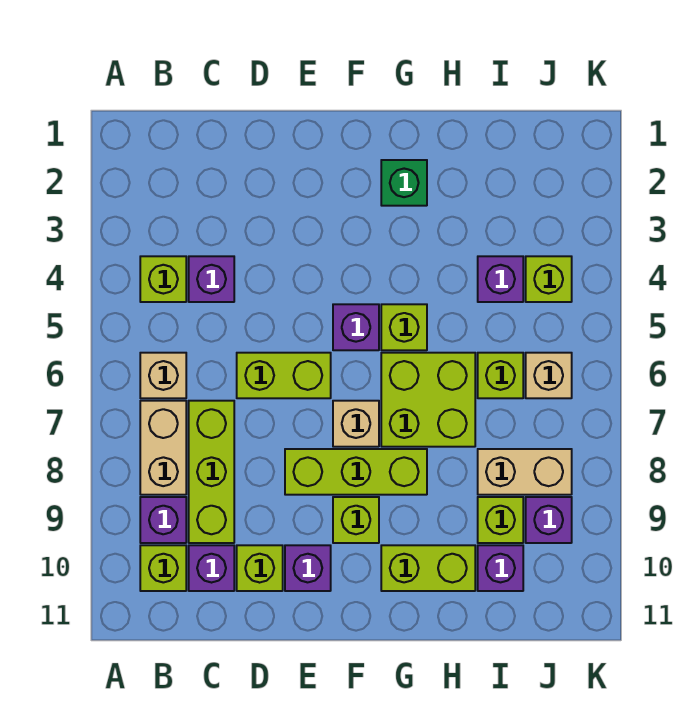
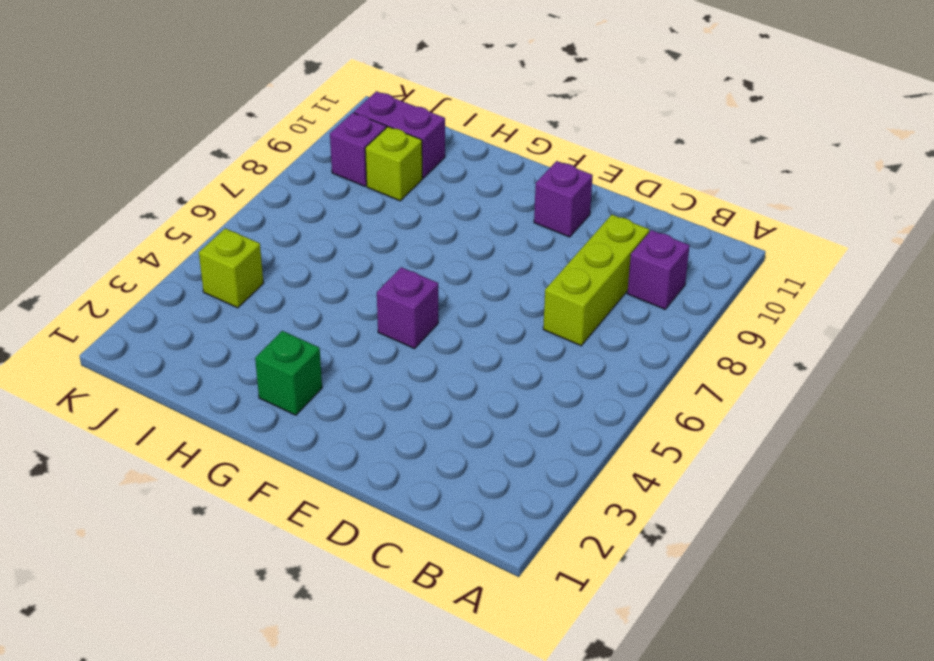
purple 1x2 brick [354,91,445,178] -> purple 1x1 brick [478,545,523,591]
none -> lime 1x1 brick [140,256,186,302]
none -> tan 1x1 brick [140,353,186,398]
none -> tan 1x2 brick [140,401,186,495]

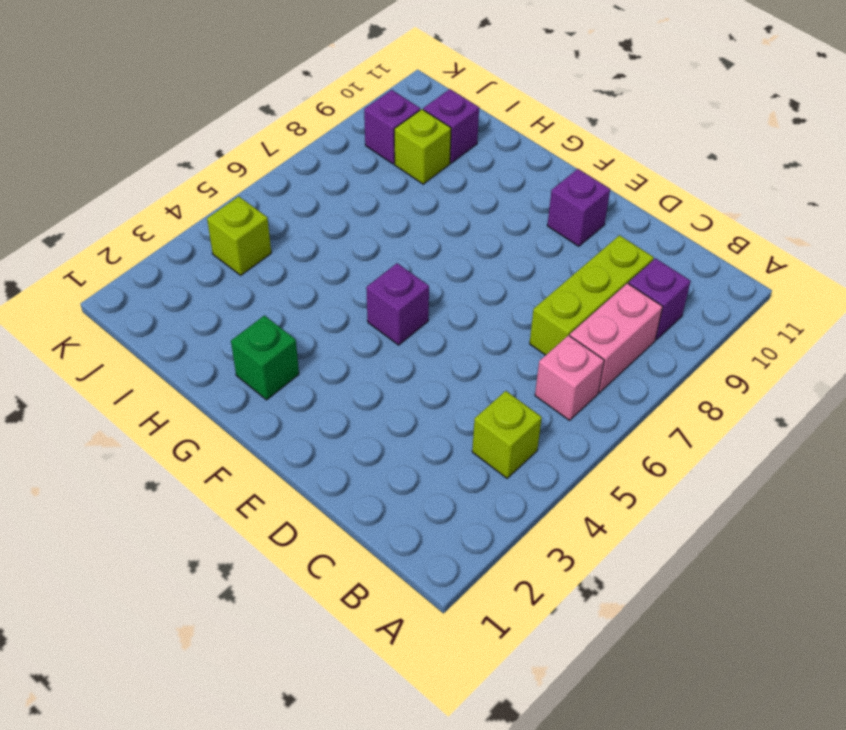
pink 1x1 brick [535,335,604,420] -> tan 1x1 brick [140,353,186,398]
pink 1x2 brick [570,283,663,393] -> tan 1x2 brick [140,401,186,495]
none -> lime 1x1 brick [140,545,186,591]
none -> purple 1x1 brick [189,256,234,302]
none -> purple 1x1 brick [189,545,234,591]

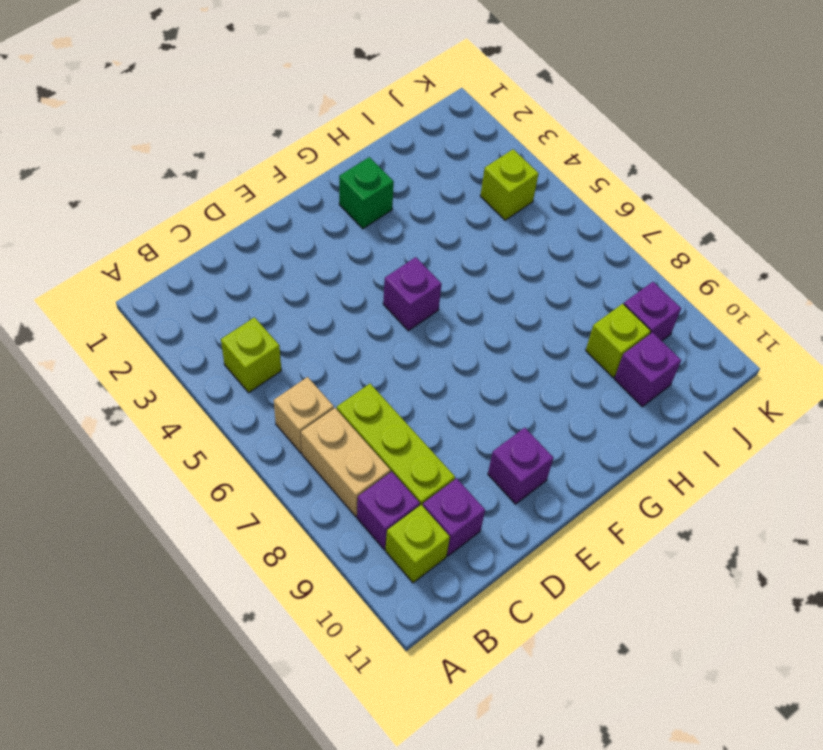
none -> purple 1x1 brick [189,256,234,302]
none -> lime 1x2 brick [237,353,331,398]
none -> lime 1x1 brick [237,545,283,591]

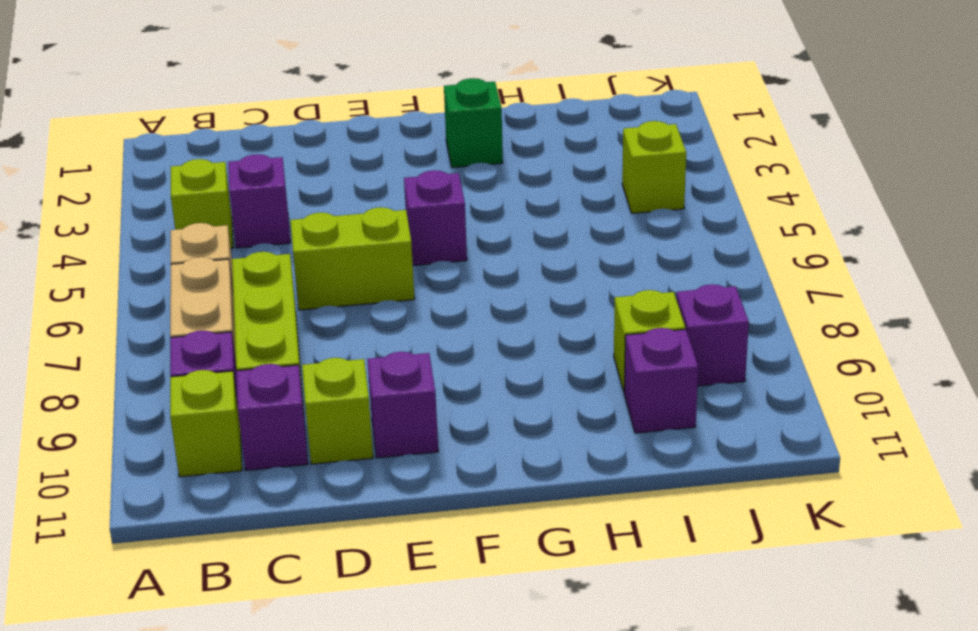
none -> lime 1x3 brick [285,449,427,495]
none -> tan 1x1 brick [333,401,379,447]
none -> lime 1x1 brick [333,497,379,543]

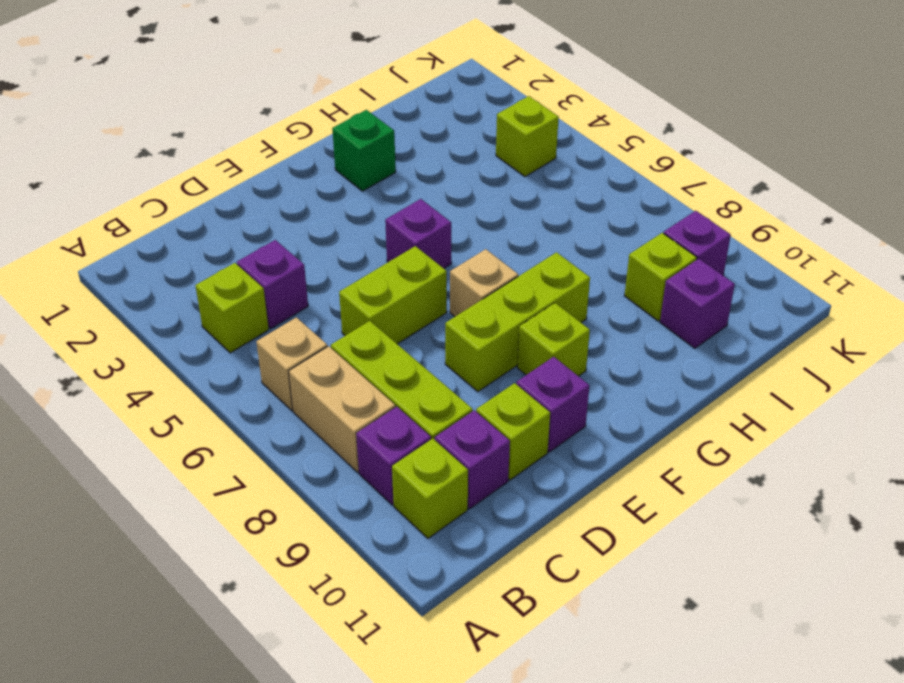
none -> lime 1x1 brick [381,304,427,350]
none -> lime 2x2 brick [381,353,475,447]
none -> lime 1x2 brick [381,545,475,591]

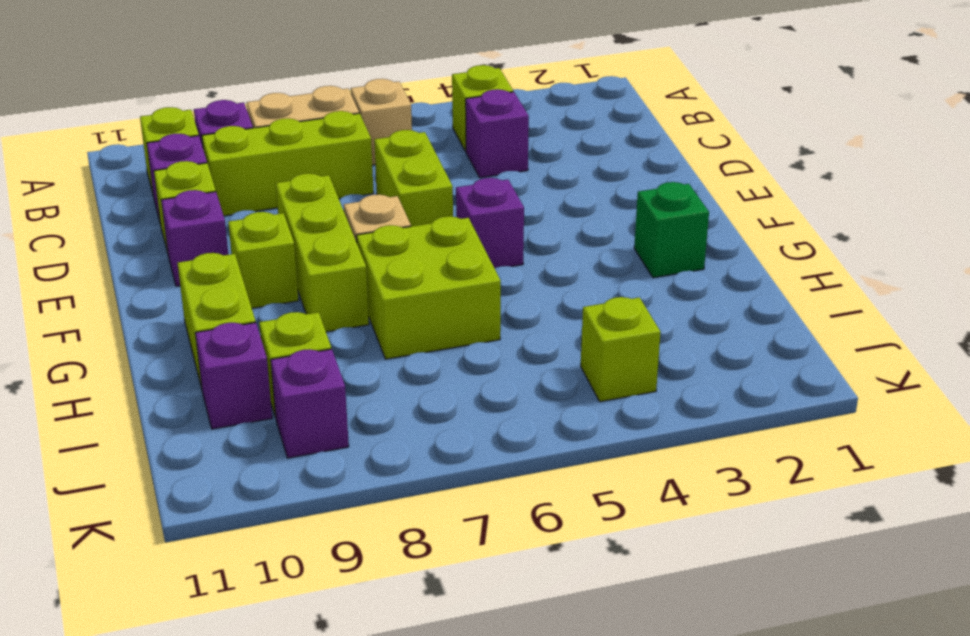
none -> lime 1x1 brick [381,304,427,350]
none -> purple 1x1 brick [478,256,523,302]
none -> lime 1x1 brick [478,353,523,398]

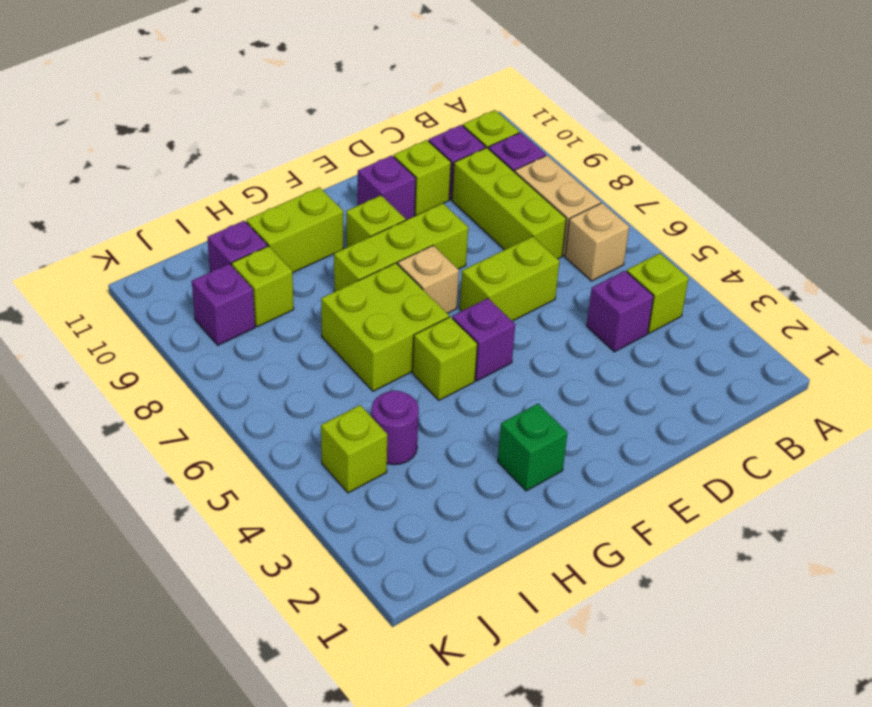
purple 1x1 round brick [371,390,419,465] -> purple 1x1 brick [478,256,523,302]
none -> lime 1x1 brick [478,353,523,398]
none -> tan 1x2 brick [478,449,572,495]
none -> tan 1x1 brick [526,353,572,398]

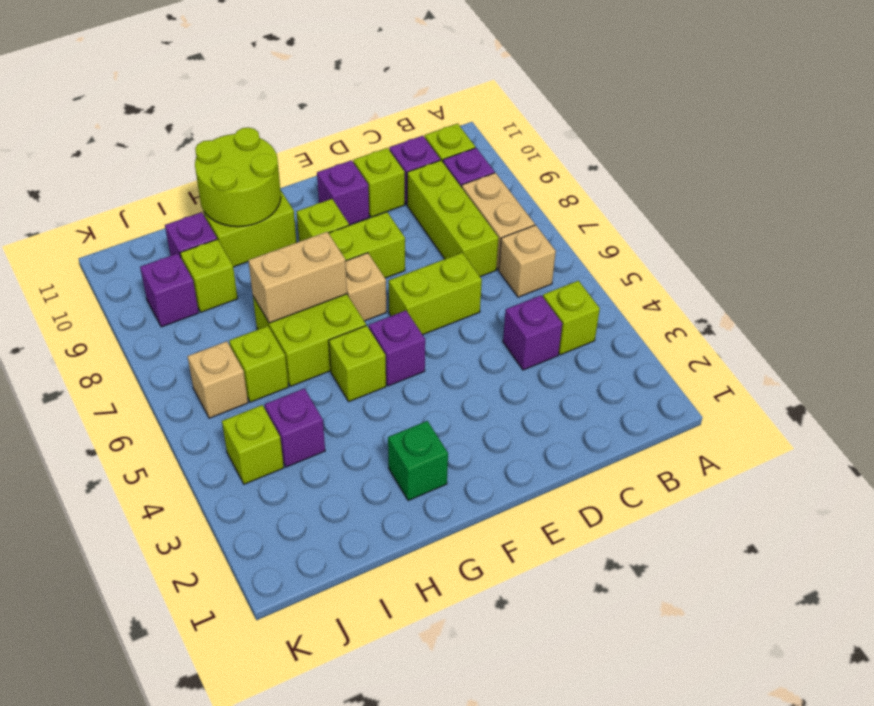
tan 1x2 brick [248,232,347,323] -> tan 1x2 brick moved to [478,449,572,495]
lime 2x2 round brick [195,127,281,227] -> none

